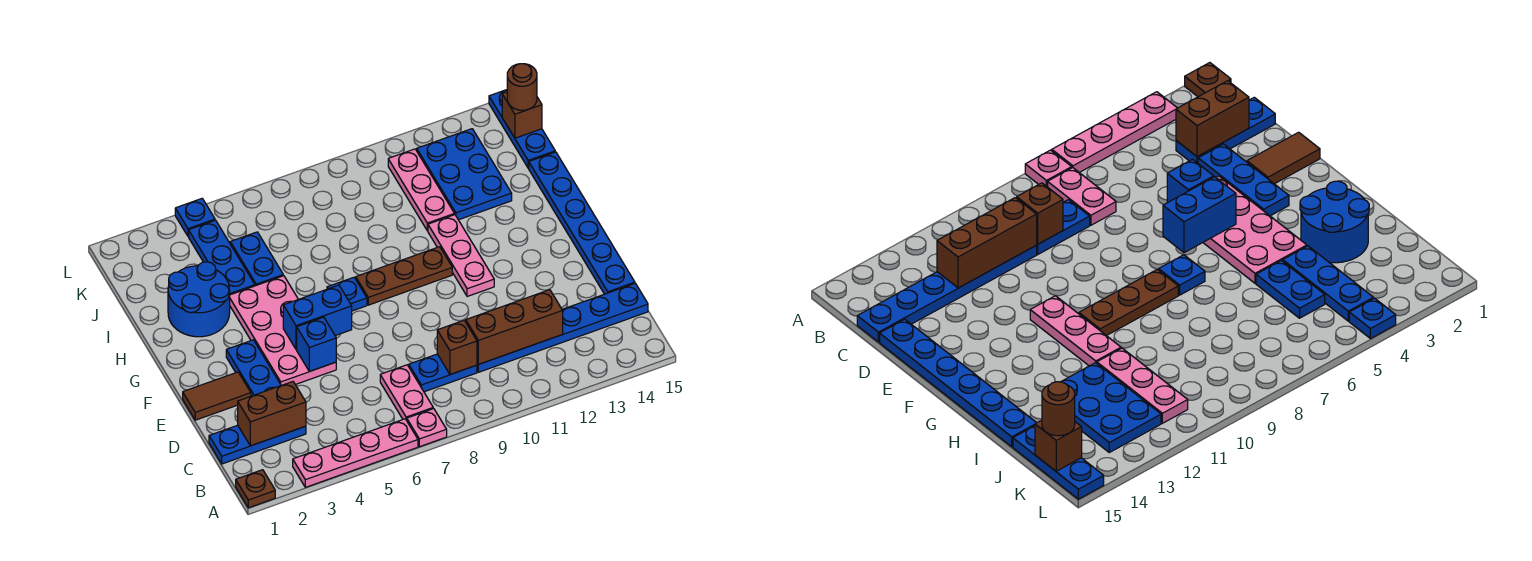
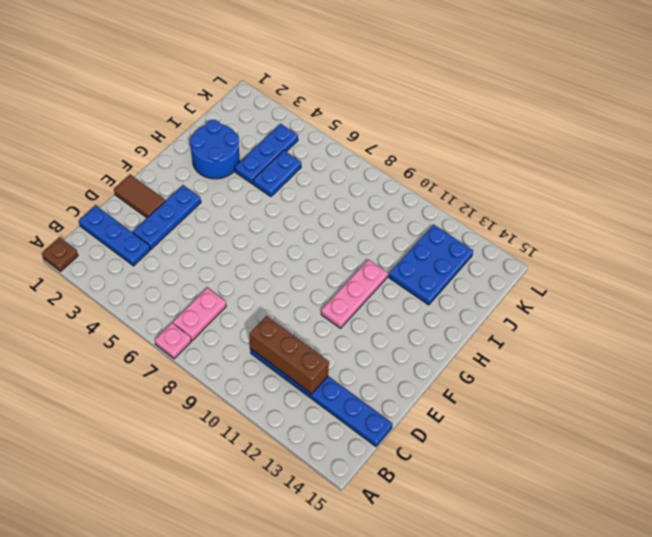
none -> pink 1x4 plate [293,419,418,487]
none -> blue 1x2 plate [409,354,477,392]
none -> blue 1x6 plate [529,152,635,294]

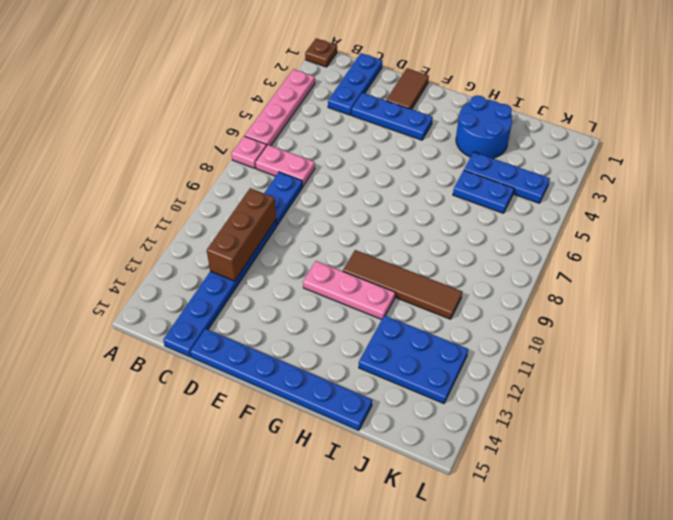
brown 1x4 tile [343,250,462,319] -> brown 1x3 plate [356,247,452,305]
none -> pink 2x4 plate [230,276,336,385]
none -> blue 1x1 plate [327,277,367,311]
none -> pink 1x3 plate [388,149,454,231]

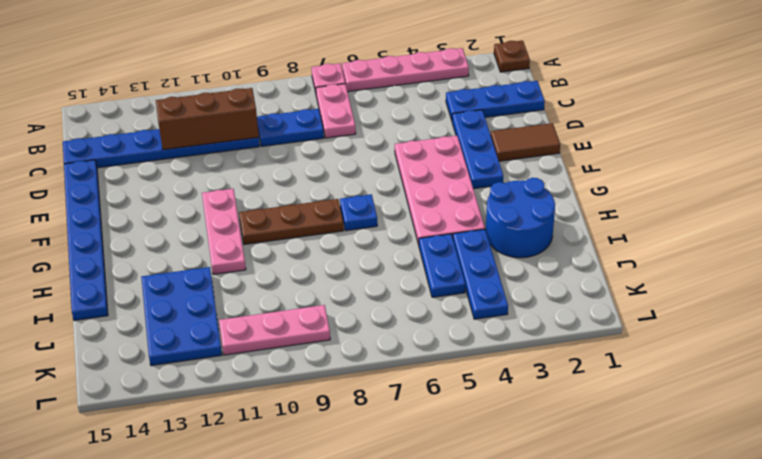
pink 1x3 plate [219,305,330,355] -> pink 1x3 plate turned to [388,149,454,231]
none -> blue 1x3 plate [489,90,555,168]
none -> blue 1x1 plate [175,199,215,236]
none -> brown 1x2 brick [238,382,306,446]

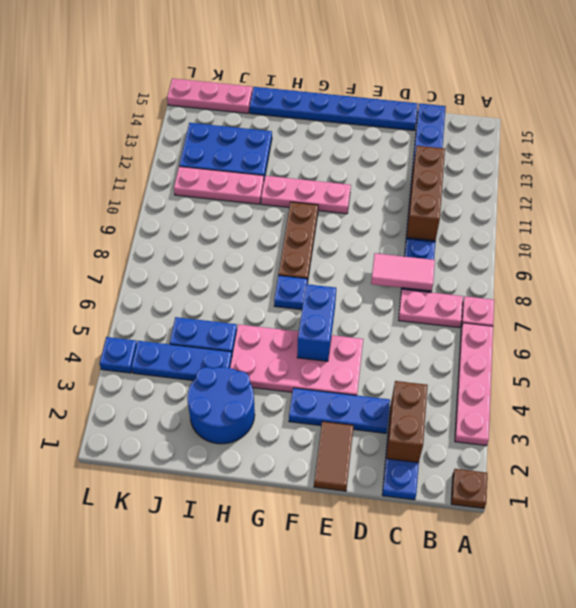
pink 1x2 tile [371,253,435,291] -> none
pink 1x3 plate [167,79,252,113] -> blue 1x3 plate [489,90,555,168]
none -> brown 1x1 brick [437,320,477,375]
none -> blue 1x1 brick [297,317,336,372]
none -> brown 1x1 brick [502,92,542,138]

